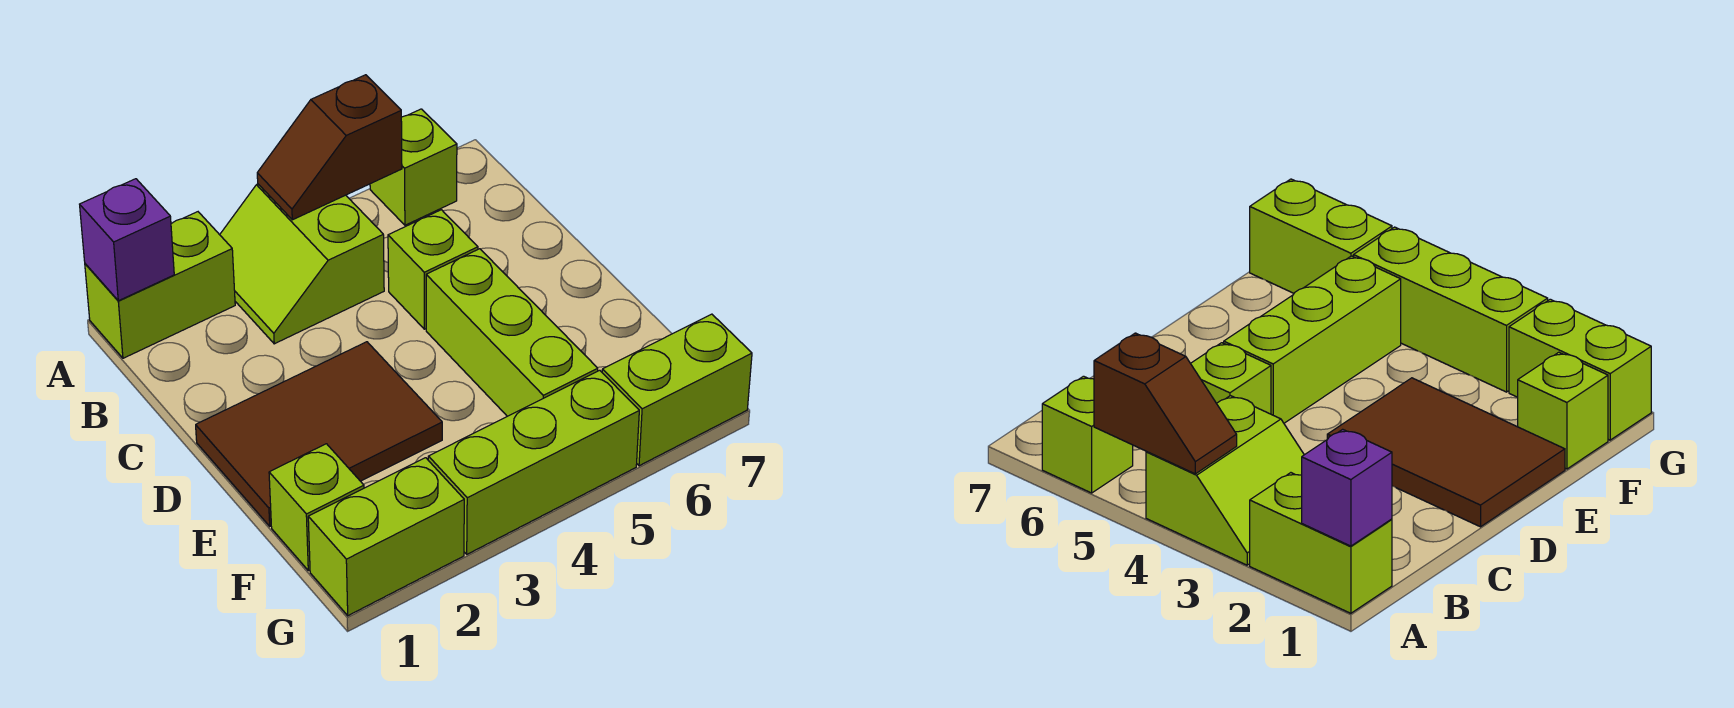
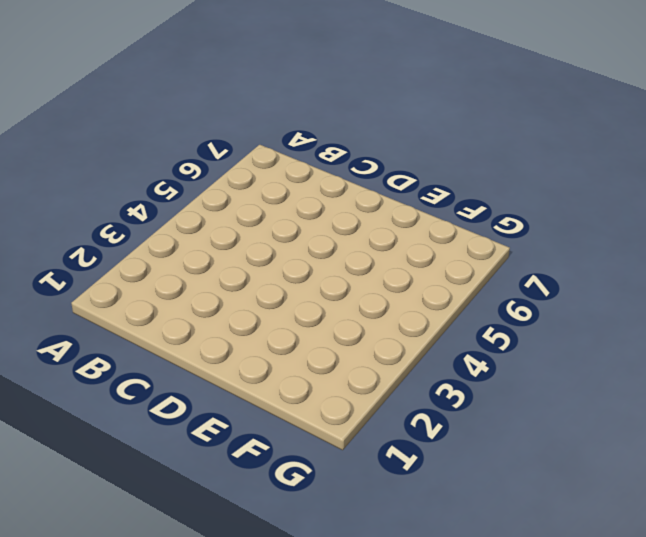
none -> lime 1x2 brick [85,212,235,358]
none -> lime 2x2 slope [220,184,384,344]
none -> lime 1x1 brick [370,109,457,225]

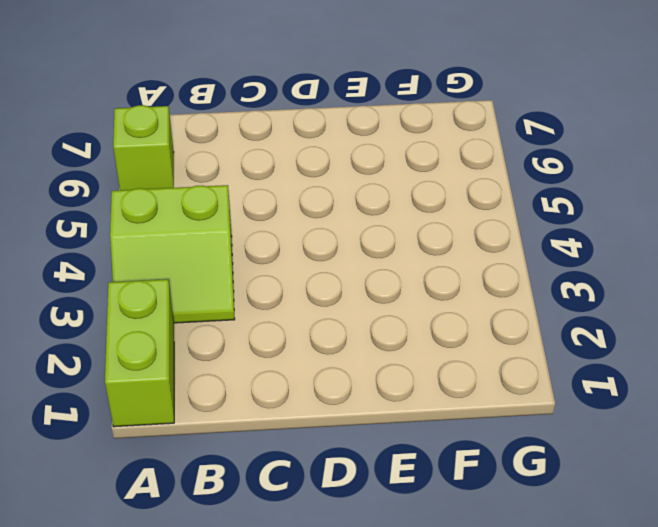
none -> lime 1x1 brick [388,210,478,329]
none -> brown 2x3 tile [196,342,442,526]
none -> lime 1x3 brick [426,249,598,416]

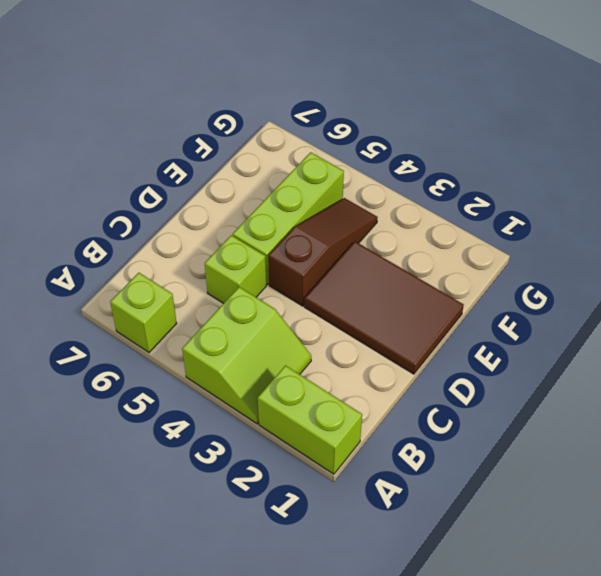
brown 1x3 slope [268,198,378,306] -> none
none -> lime 1x1 brick [269,444,364,571]
none -> lime 1x2 brick [308,458,464,616]
none -> lime 1x3 brick [428,370,639,554]

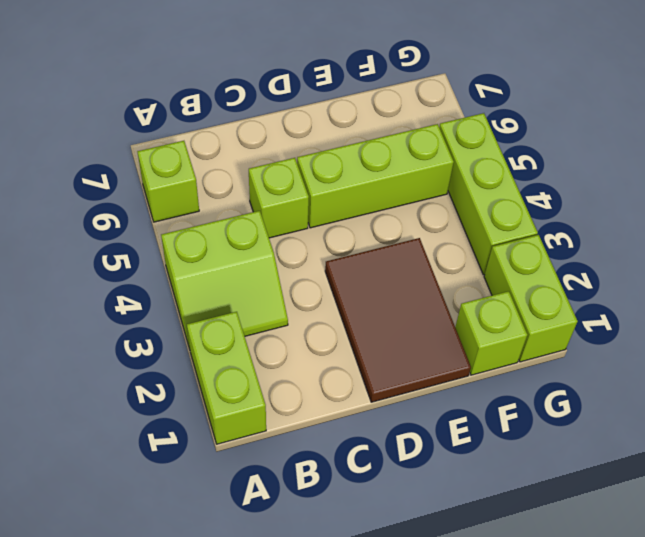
none -> lime 1x2 brick [602,314,752,466]
none -> purple 1x1 brick [80,179,174,301]
none -> brown 1x2 slope [257,75,402,220]

